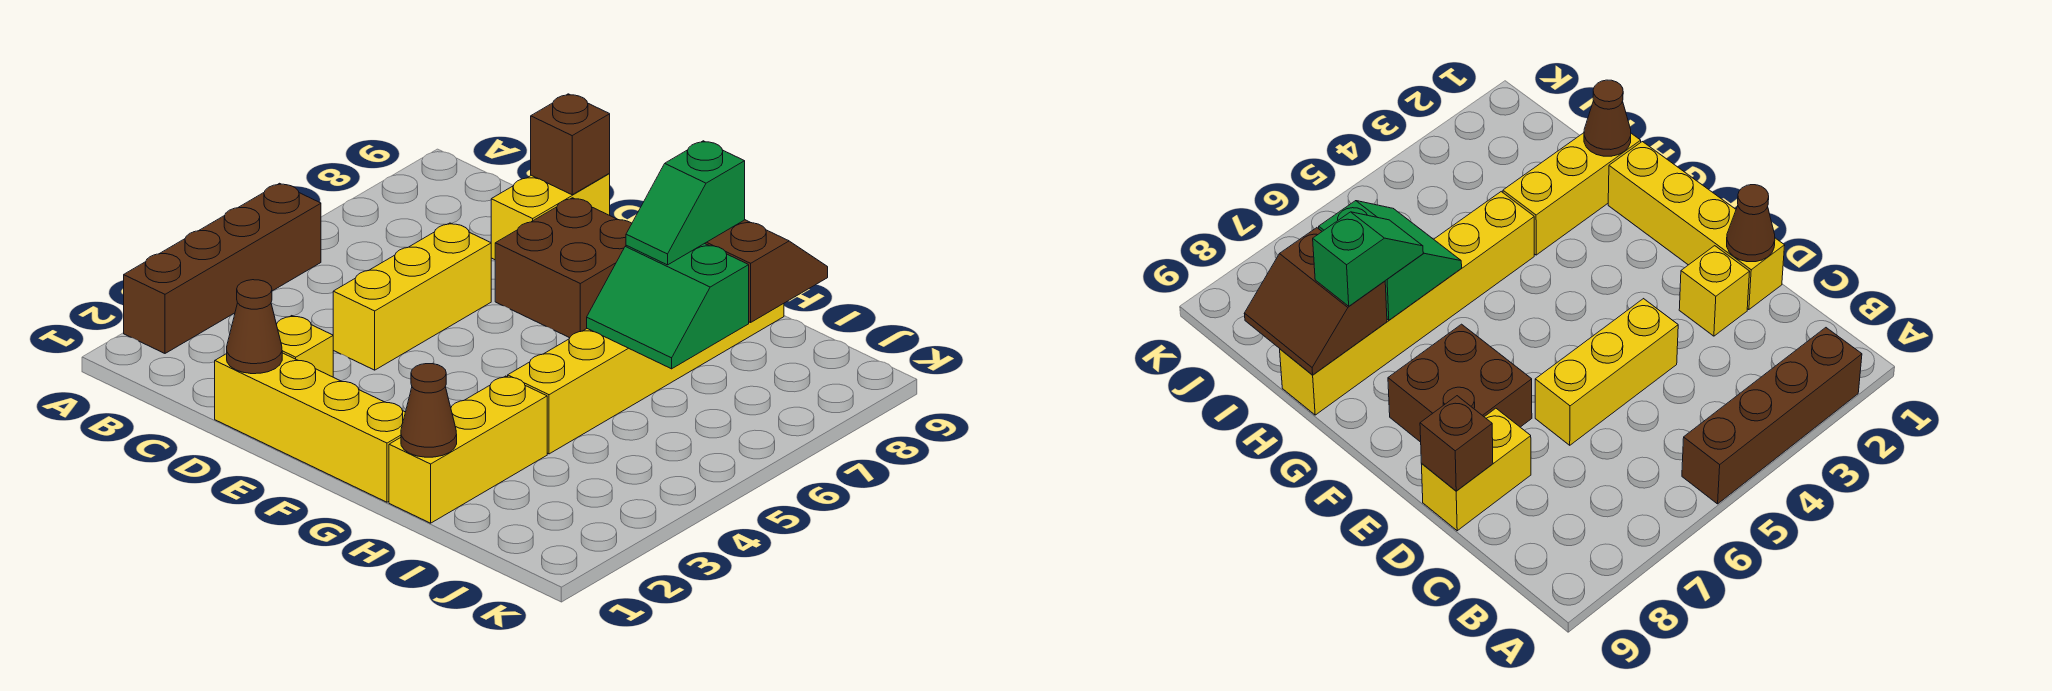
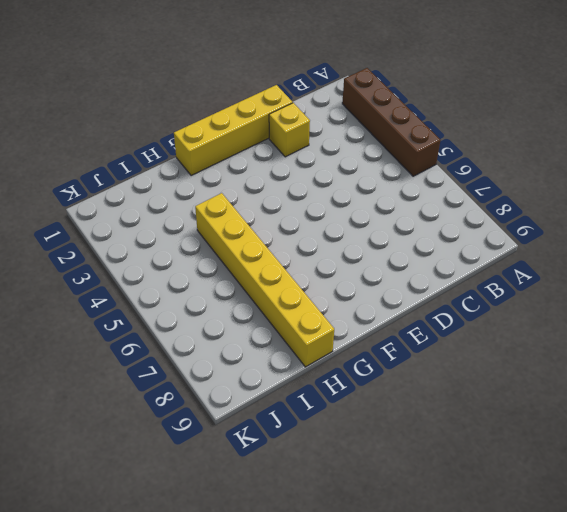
none -> yellow 1x3 brick [333,223,491,370]
none -> yellow 1x2 brick [491,174,610,260]
none -> brown 2x2 brick [495,198,632,338]

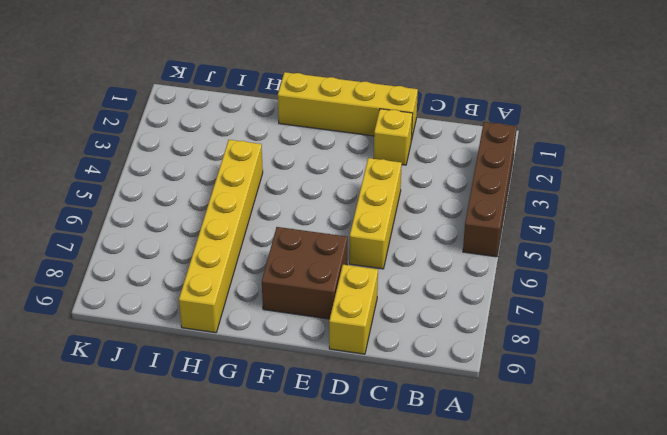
none -> yellow 1x3 brick [389,376,547,523]
none -> brown 1x1 cone [227,280,282,374]
none -> brown 1x1 brick [531,94,610,195]

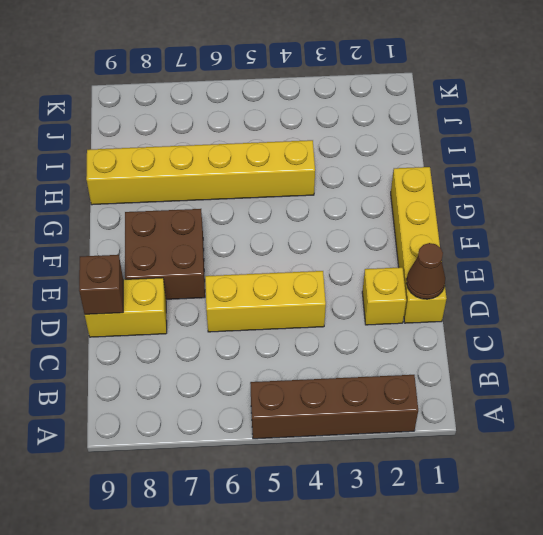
none -> yellow 1x3 brick [389,376,547,523]
none -> brown 1x1 cone [401,364,457,457]
none -> green 2x2 slope [587,243,749,369]

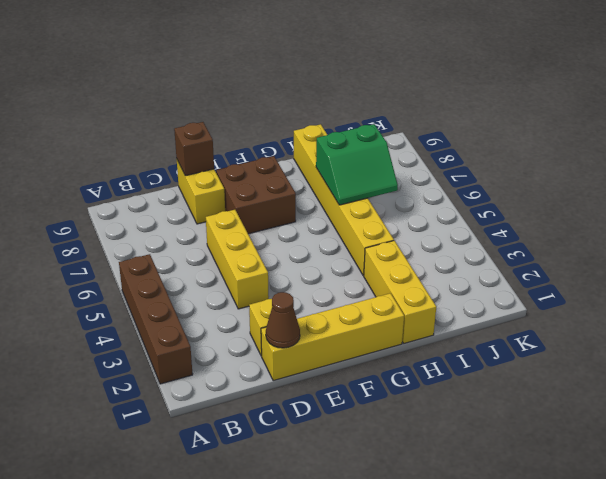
none -> brown 1x1 cone [401,364,457,457]
none -> brown 2x2 slope [705,220,828,323]
none -> green 1x2 slope [626,141,745,265]

